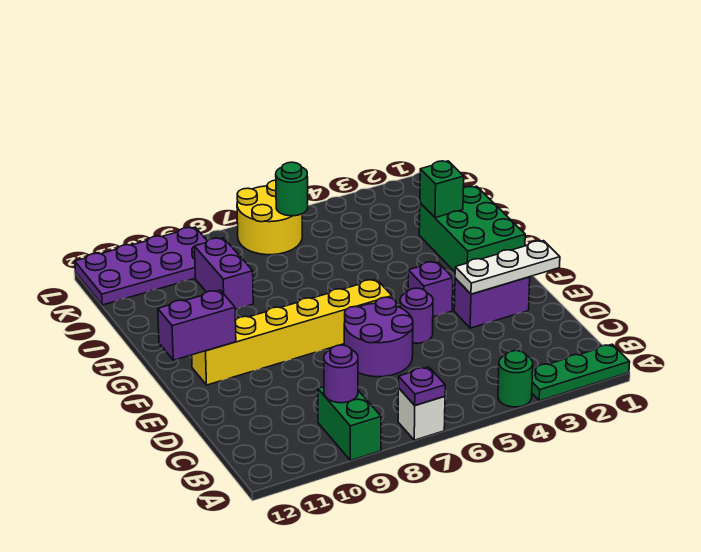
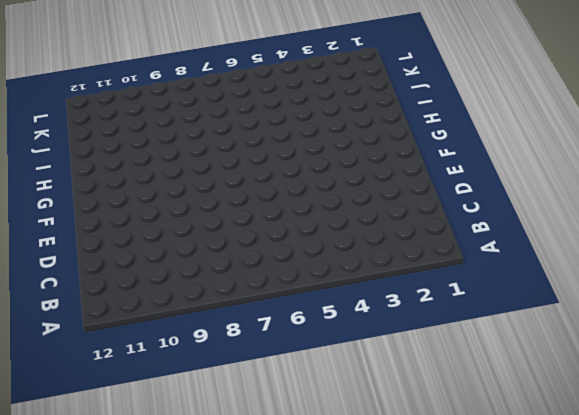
none -> green 1x3 plate [532,344,630,401]
none -> green 1x1 round brick [498,351,533,407]
none -> white 1x1 brick [398,388,445,440]

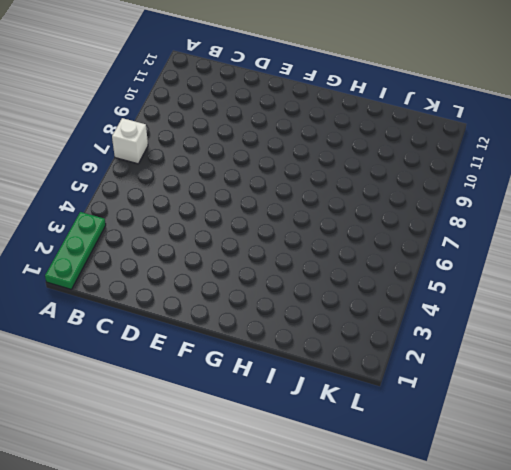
none -> green 1x1 round brick [498,351,533,407]
none -> green 1x2 brick [318,387,381,460]
none -> purple 2x2 round brick [344,297,413,377]

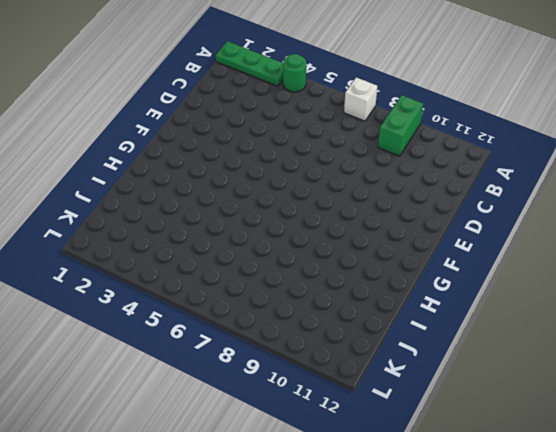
none -> purple 2x2 round brick [344,297,413,377]
none -> purple 1x2 brick [454,277,530,328]
none -> purple 1x1 round brick [400,288,433,343]

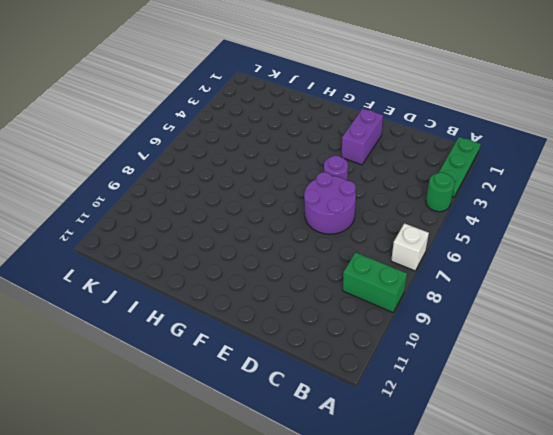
none -> purple 1x1 brick [408,261,453,317]
none -> yellow 1x6 brick [192,279,392,385]
none -> green 2x3 brick [419,186,525,272]

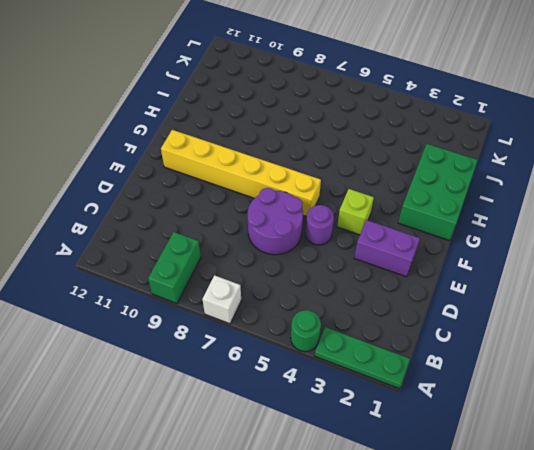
lime 1x1 brick [337,189,374,235] -> purple 1x1 brick [408,261,453,317]
none -> purple 1x2 brick [194,238,253,309]
none -> yellow 2x2 round brick [237,180,302,255]
none -> purple 2x4 plate [75,227,207,305]

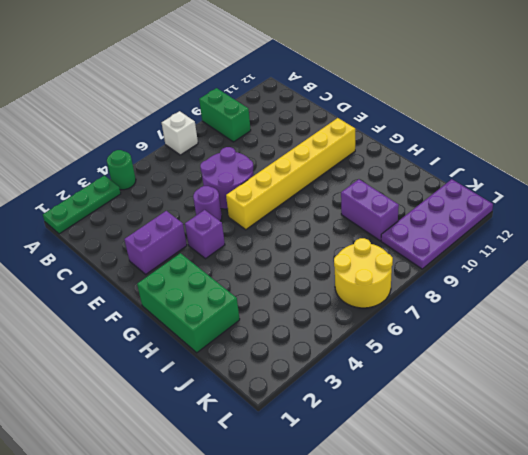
none -> purple 1x1 plate [398,367,445,405]
none -> purple 1x1 round brick [324,345,358,403]
none -> white 1x3 plate [455,241,560,294]

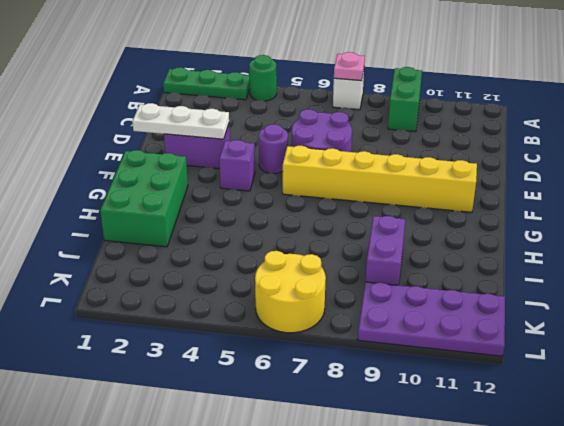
pink 1x1 plate [334,52,365,81] -> purple 1x1 plate [398,367,445,405]
none -> purple 1x1 round brick [324,345,358,403]
none -> purple 1x2 brick [158,290,236,360]
none -> green 1x1 brick [420,161,464,218]

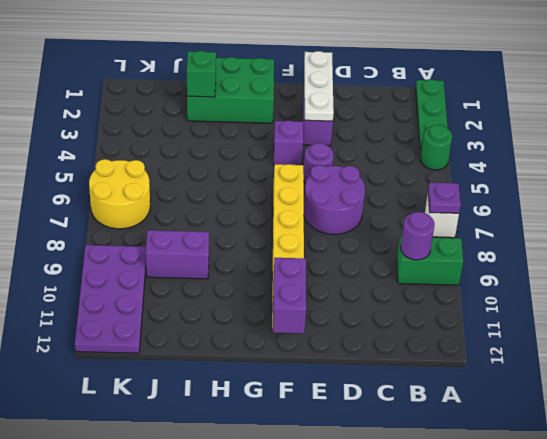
none -> green 1x1 round brick [276,162,308,216]

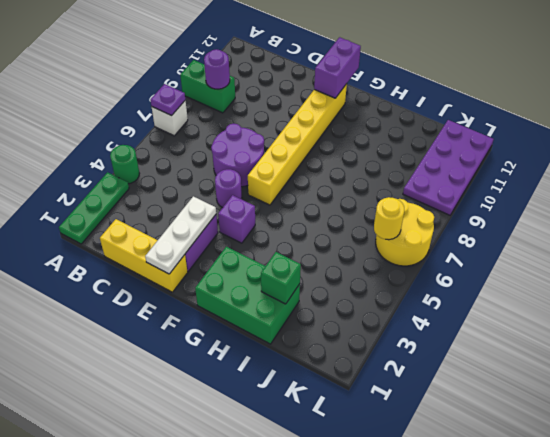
yellow 1x3 brick [100,219,188,292] -> none
yellow 1x1 round brick [374,197,404,240] -> green 1x1 round brick [276,162,308,216]
none -> purple 1x2 brick [194,238,253,309]

